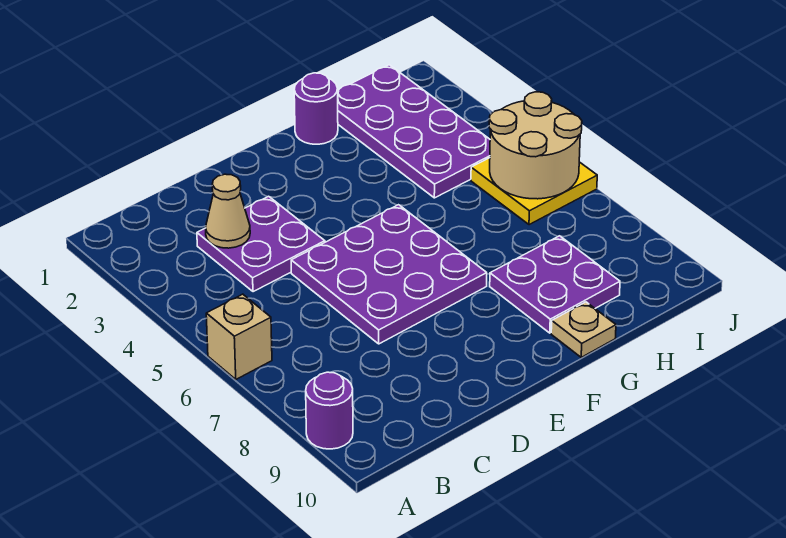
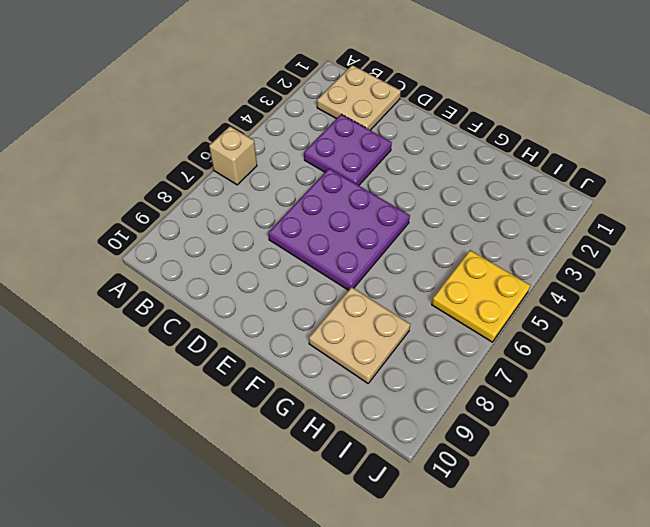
tan 2x2 plate [317,65,401,130] -> none
tan 2x2 plate [309,287,410,383] -> purple 2x2 plate [490,236,620,333]
none -> purple 1x1 round brick [306,372,353,449]
none -> purple 1x1 round brick [294,73,338,144]

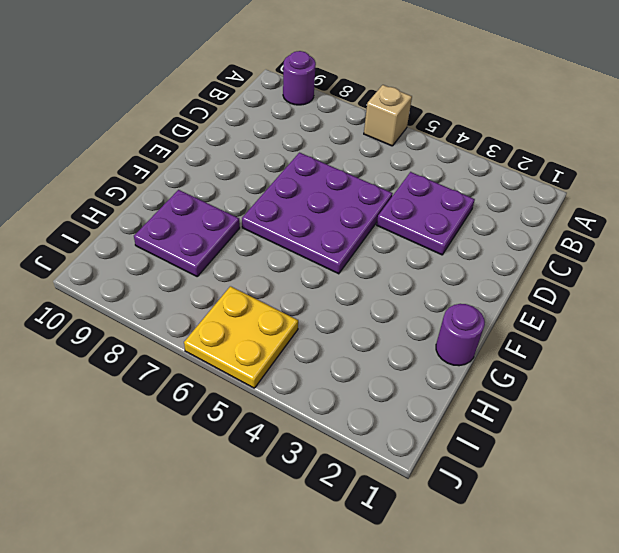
none -> tan 1x1 plate [551,302,616,357]
none -> purple 2x4 plate [337,65,490,198]

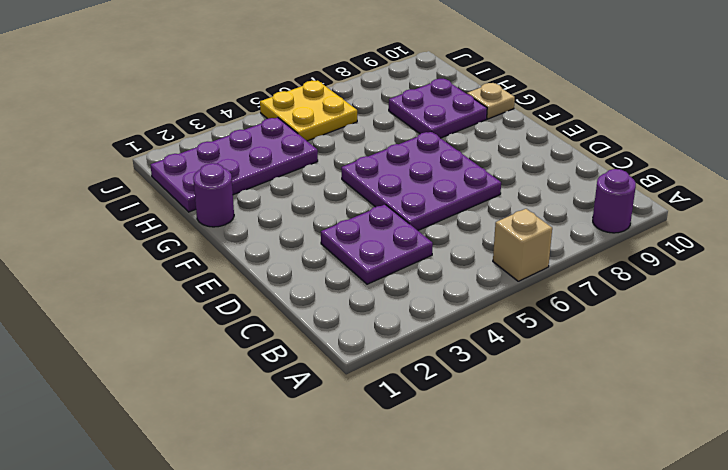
none -> tan 1x1 cone [206,174,250,248]
none -> tan 2x2 round brick [489,92,582,199]

